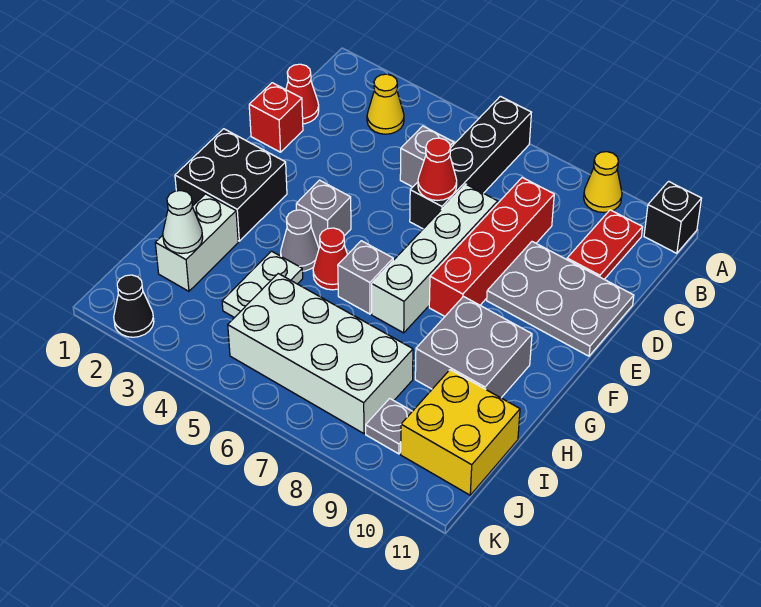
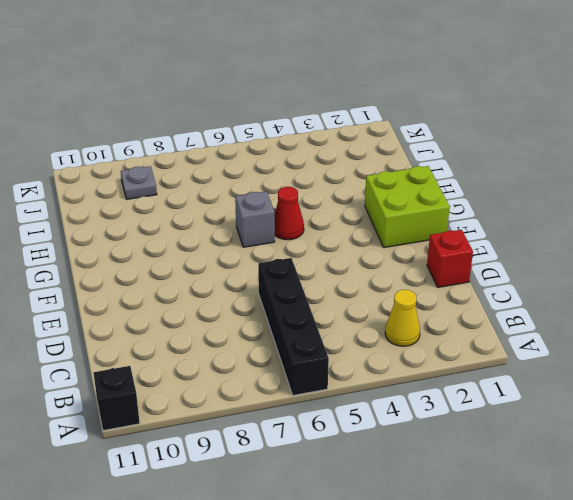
lime 2x2 brick [365,166,450,248] -> black 2x2 brick [175,129,287,241]
none -> yellow 1x1 cone [584,152,622,213]
none -> red 1x2 plate [567,210,643,279]
none -> red 1x1 cone [286,64,319,124]

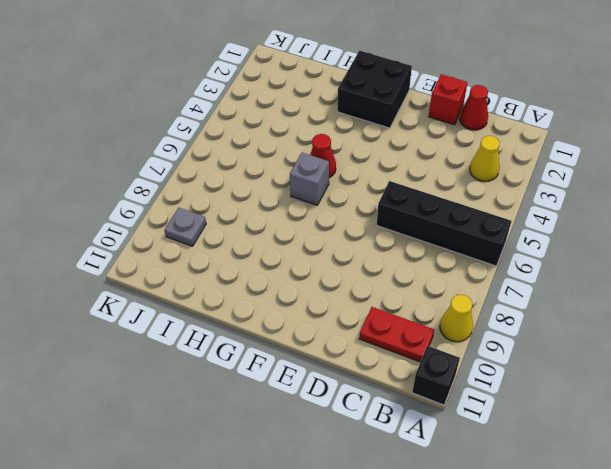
none -> grey 1x1 brick [400,126,454,187]
none -> red 1x4 brick [429,178,554,316]
none -> white 1x4 brick [372,184,498,333]

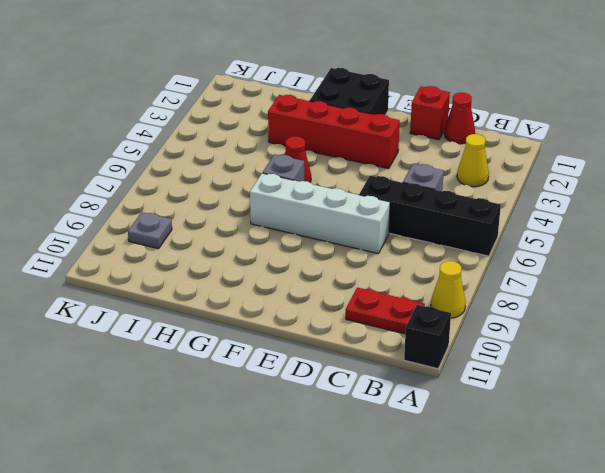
red 1x4 brick [268,95,400,169] -> red 1x4 brick moved to [429,178,554,316]
none -> grey 2x3 plate [487,242,634,356]
none -> grey 1x1 brick [296,180,351,247]
none -> grey 1x1 cone [281,210,319,271]

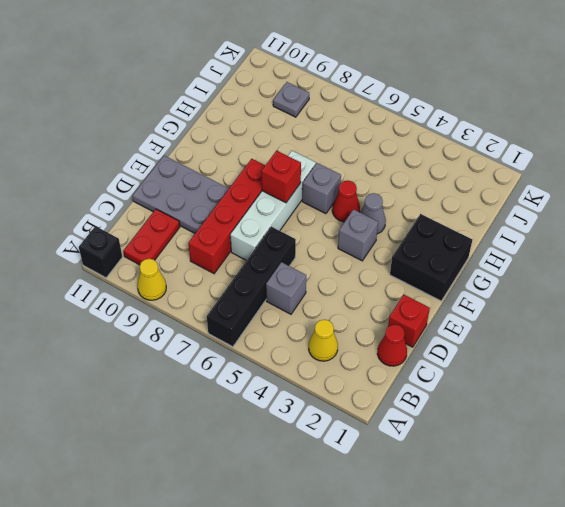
red 1x1 brick [261,151,301,203] -> none
none -> grey 2x2 brick [415,297,532,398]
none -> white 1x2 brick [155,194,238,291]
none -> white 1x2 plate [222,251,303,318]

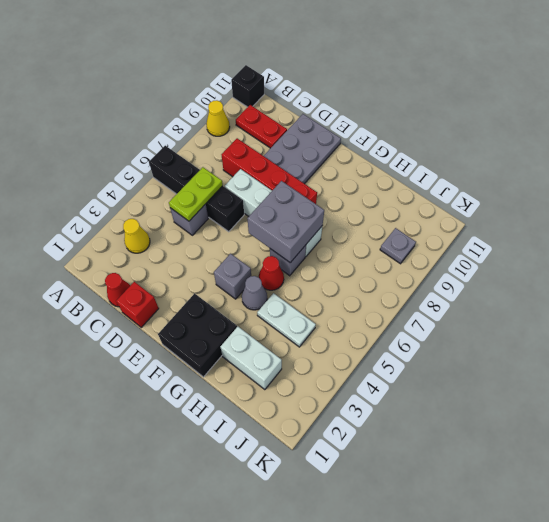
lime 1x2 plate [169,167,223,221] -> none
grey 2x2 brick [247,181,324,263] -> grey 2x2 brick moved to [415,297,532,398]
none -> white 2x4 brick [228,274,413,434]
none -> yellow 2x2 brick [401,370,520,495]
none -> black 1x1 cone [114,275,154,337]

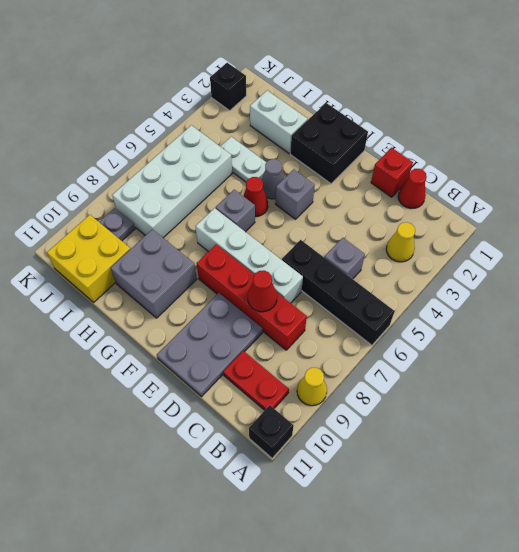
red 1x1 cone [248,270,277,312] -> red 1x1 cone moved to [418,138,457,200]
black 1x1 brick [210,63,246,110] -> black 1x1 cone [114,275,154,337]
none -> white 1x1 cone [163,191,203,253]

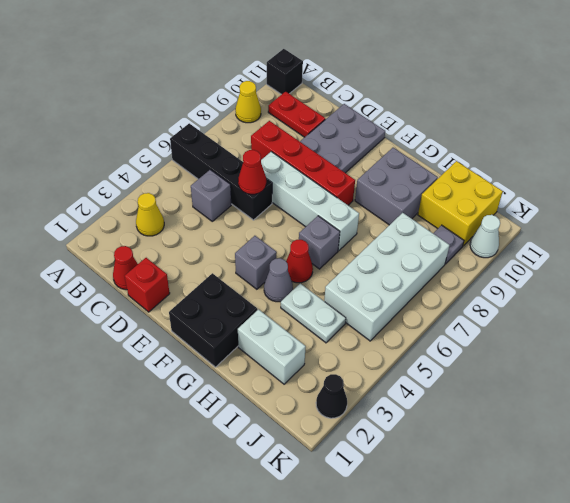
white 1x1 cone [470,215,500,258] -> white 1x1 cone moved to [163,191,203,253]

